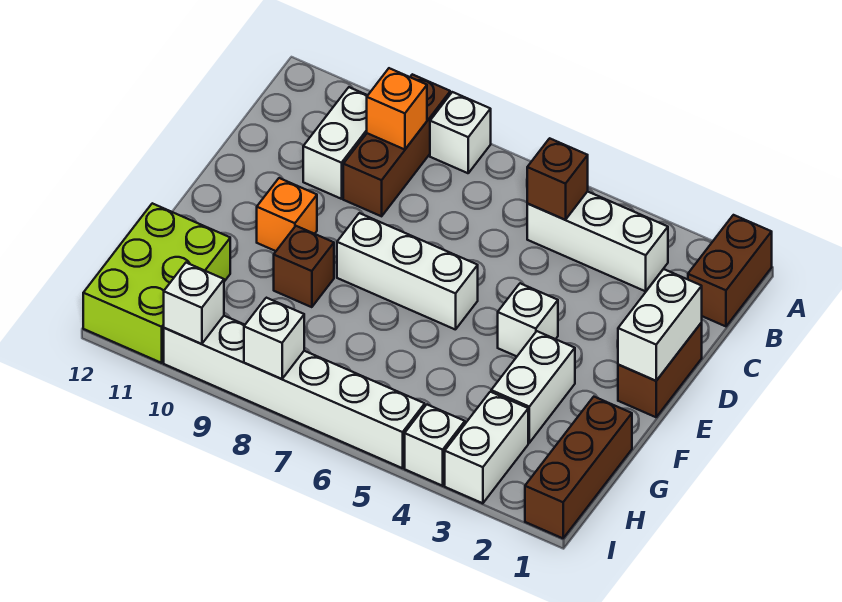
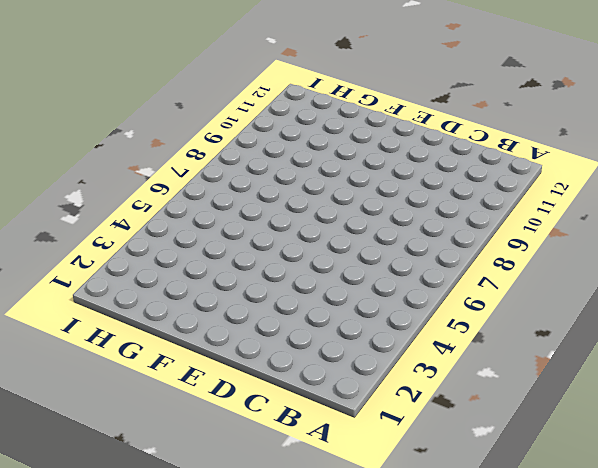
none -> brown 1x2 brick [688,215,772,326]
none -> white 1x1 brick [430,92,491,173]
none -> brown 1x3 brick [343,74,450,216]

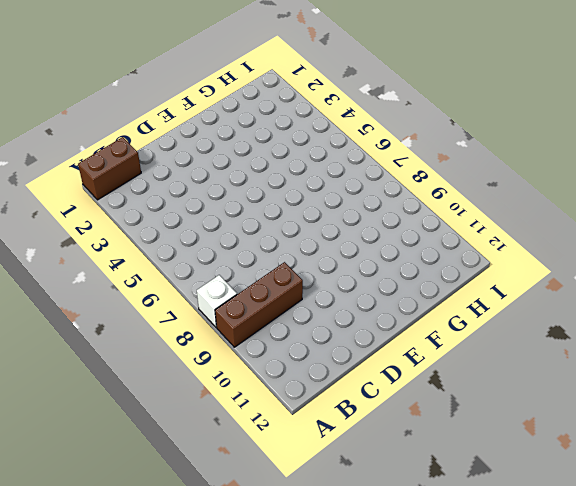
none -> white 1x3 brick [527,191,668,291]
none -> white 1x2 brick [303,87,368,199]
none -> brown 1x2 brick [618,323,702,417]

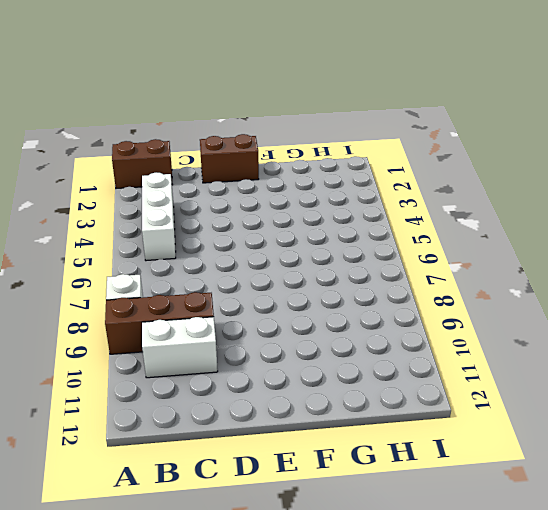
none -> white 1x1 brick [498,283,558,356]
none -> white 1x3 brick [337,213,478,330]
none -> orange 1x1 brick [257,178,317,251]

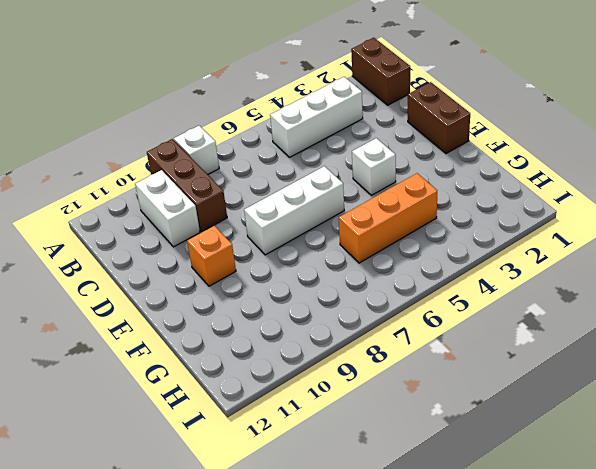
orange 1x3 brick [339,173,437,263] -> none
none -> white 1x2 brick [491,331,575,443]
none -> brown 1x1 brick [274,226,334,307]
none -> brown 1x3 brick [525,397,632,538]

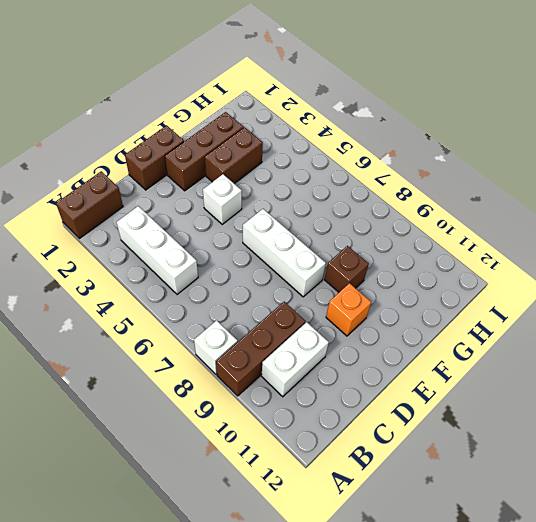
brown 1x3 brick [165,112,244,191] -> brown 1x3 brick moved to [525,397,632,538]
brown 1x2 brick [205,127,263,184] -> white 1x2 brick [491,331,575,443]
none -> lime 2x3 brick [83,203,230,363]
none -> white 1x2 brick [445,392,528,503]
none -> white 1x1 brick [405,405,465,486]

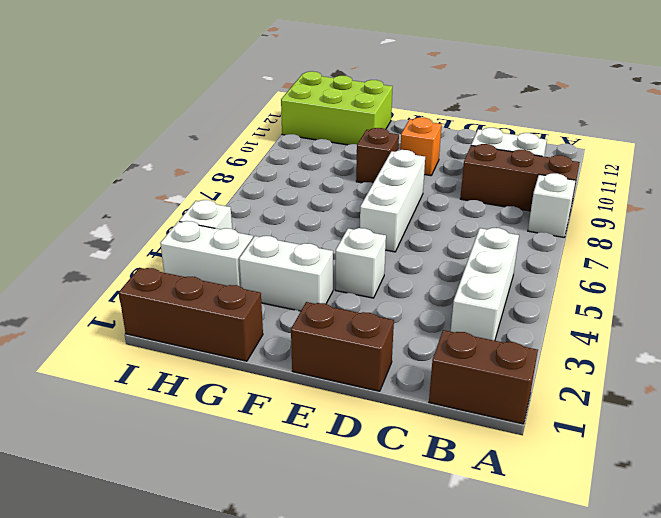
none -> white 1x6 brick [164,316,425,468]
none -> brown 1x1 brick [527,138,588,220]
none -> orange 1x1 brick [367,68,427,150]

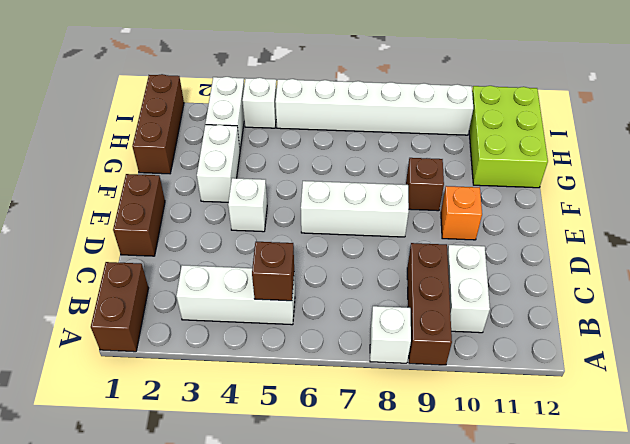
none -> orange 1x1 brick [367,68,427,150]
none -> white 1x2 brick [618,269,702,381]
none -> white 1x1 brick [244,298,304,379]

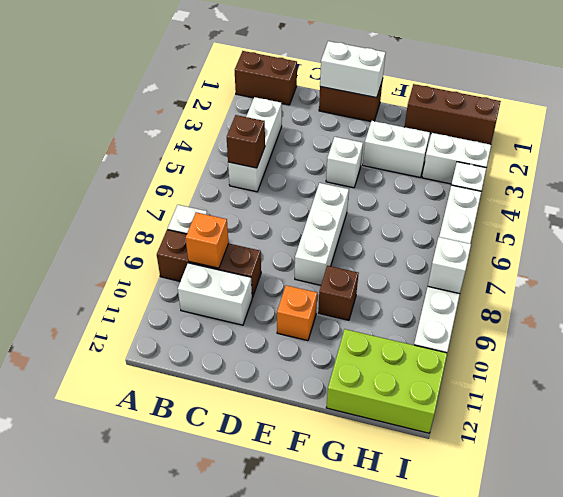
none -> white 1x1 brick [164,263,224,344]

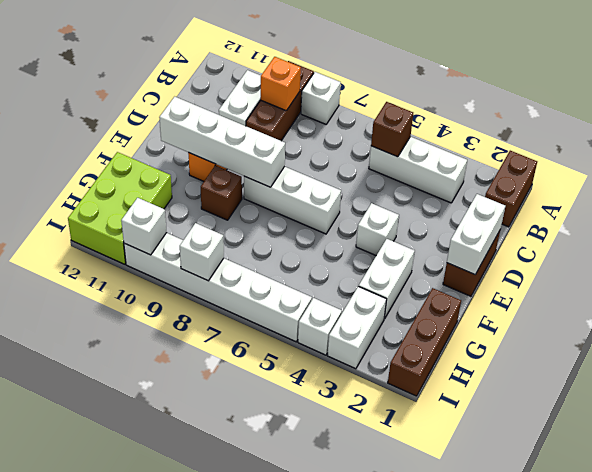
white 1x4 brick [159,97,285,187] -> none

